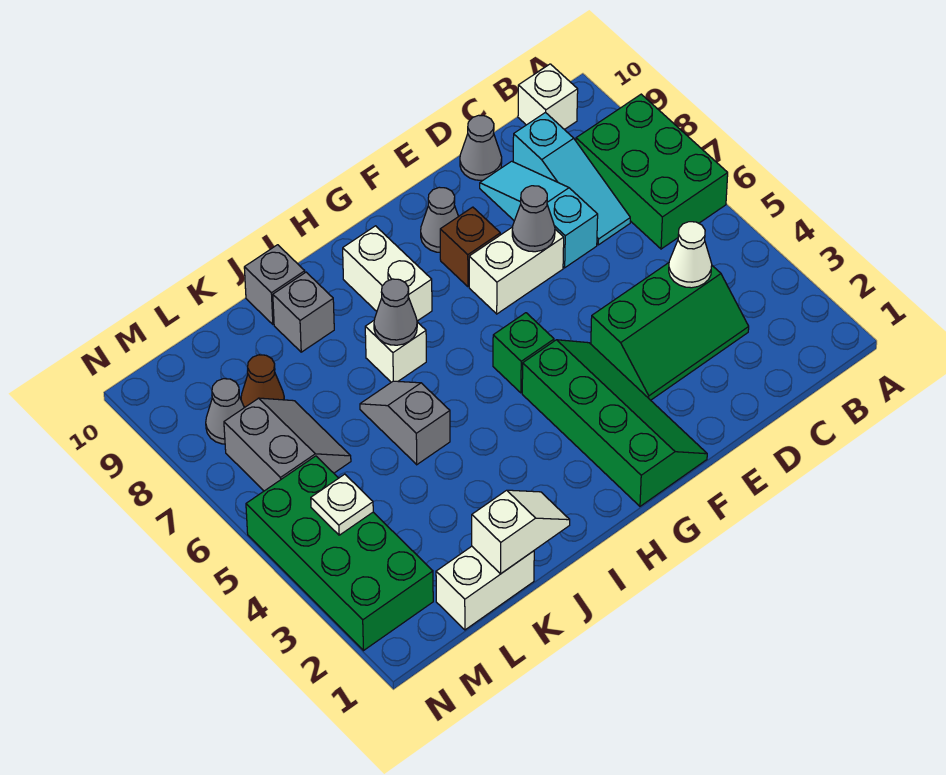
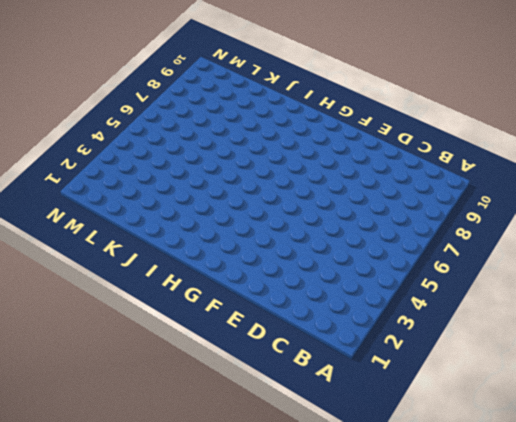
none -> green 2x3 brick [576,94,728,249]
none -> white 1x1 brick [518,64,578,130]
none -> green 2x3 slope [591,263,749,400]

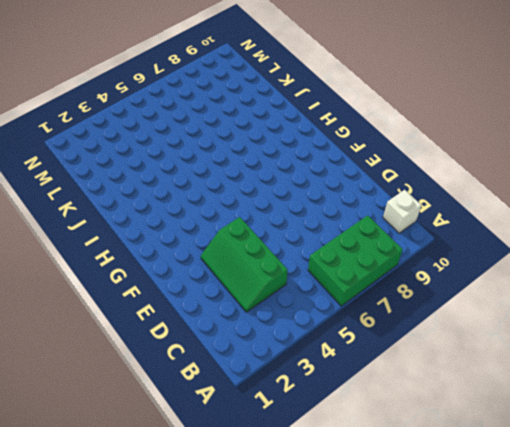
none -> cyan 1x3 slope [513,112,630,245]
none -> cyan 1x3 slope [480,161,598,268]
none -> grey 1x1 cone [460,115,502,180]

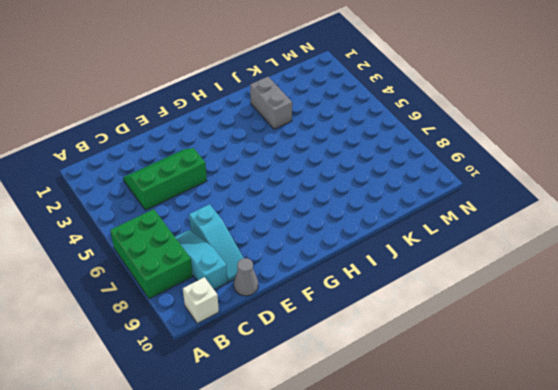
grey 1x2 brick [250,77,292,129] -> none
none -> white 1x2 brick [469,227,564,314]
none -> green 2x4 slope [522,340,707,506]
none -> brown 1x1 brick [440,207,500,287]

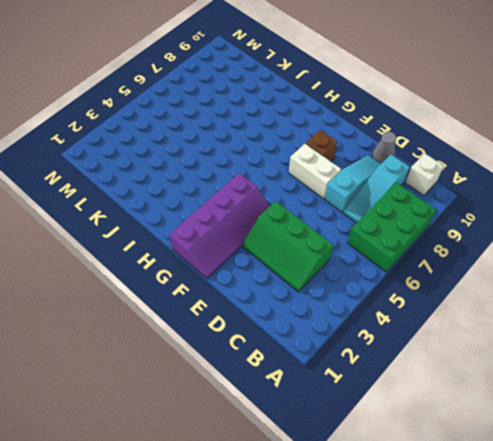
purple 2x4 slope [169,173,270,279] -> green 2x4 slope [522,340,707,506]
none -> grey 1x1 cone [421,187,459,252]
none -> green 1x1 brick [493,313,554,393]
none -> white 1x2 brick [343,226,432,321]

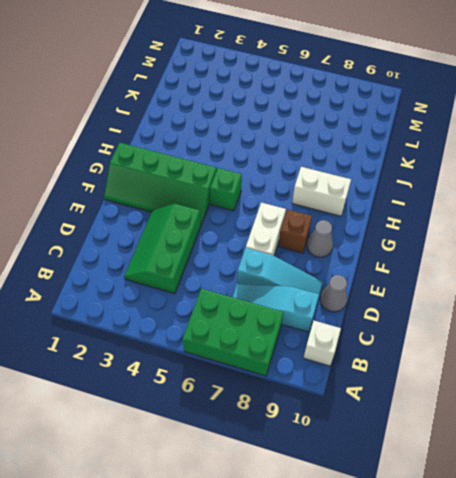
none -> white 1x1 brick [365,321,426,382]
none -> grey 1x2 slope [360,381,450,465]
none -> grey 1x1 brick [273,272,334,352]

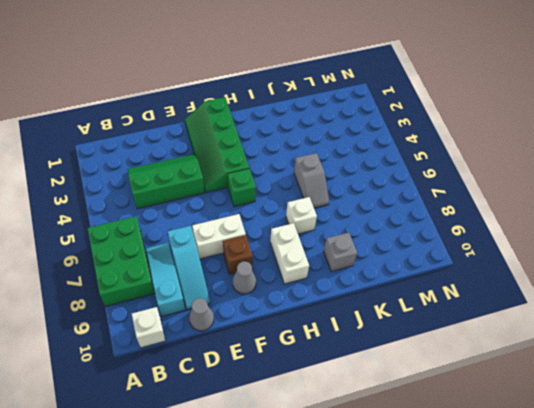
none -> grey 1x1 brick [244,245,305,324]
none -> white 1x2 brick [436,546,534,630]
none -> grey 2x2 slope [224,398,351,491]

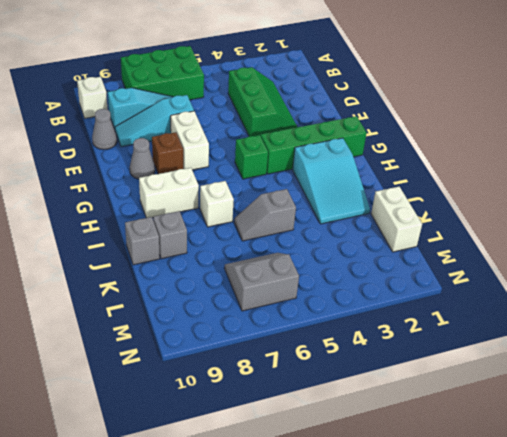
cyan 2x3 slope [293,138,370,224] -> none
none -> brown 1x1 cone [241,355,284,407]
none -> green 2x4 brick [246,456,433,650]
none -> grey 1x1 cone [206,379,244,444]

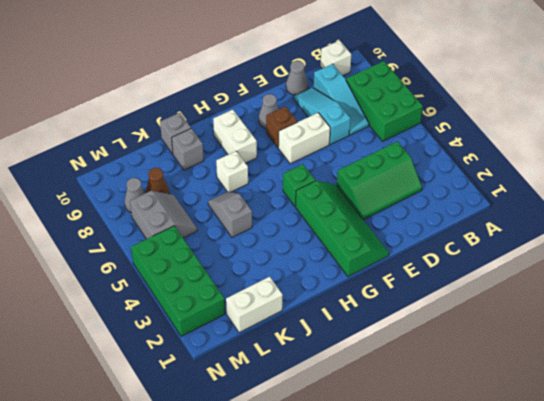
none -> white 1x1 cone [669,222,712,288]
none -> grey 1x1 cone [512,186,555,252]
none -> grey 1x1 cone [374,279,417,345]

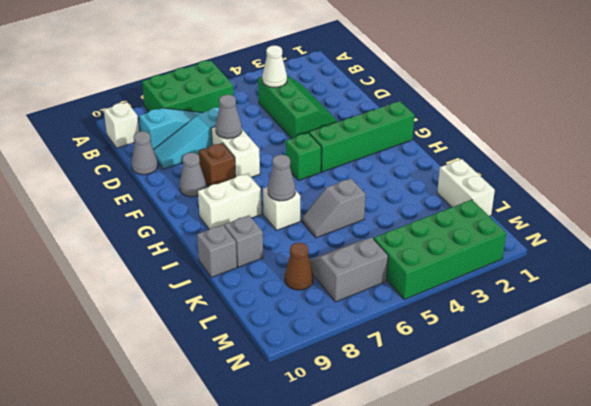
none -> grey 1x1 cone [206,379,244,444]
none -> white 1x2 slope [472,490,570,574]
none -> white 1x1 plate [311,474,373,535]

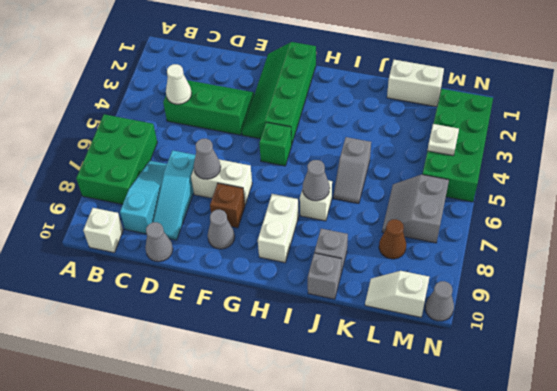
white 1x2 slope [365,271,429,317] -> white 1x2 slope moved to [472,490,570,574]
grey 1x1 cone [425,281,454,321] -> grey 1x1 cone moved to [206,379,244,444]

